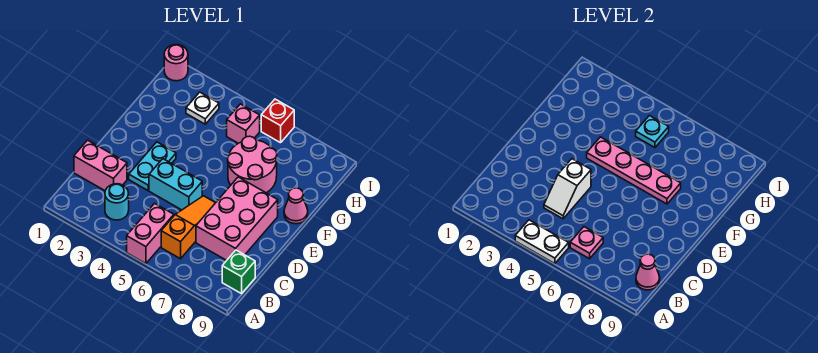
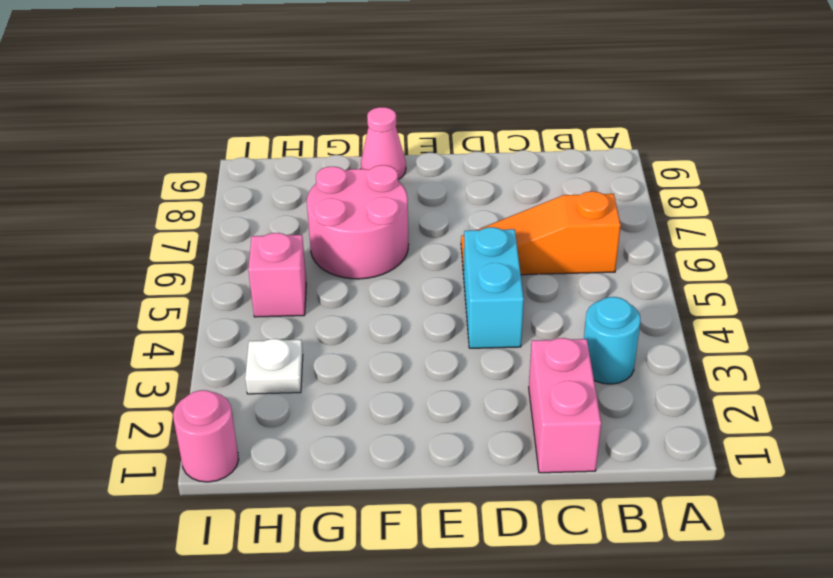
none -> pink 1x2 brick [127,203,174,264]
none -> green 1x1 brick [222,250,255,294]
none -> pink 2x3 brick [196,177,278,260]

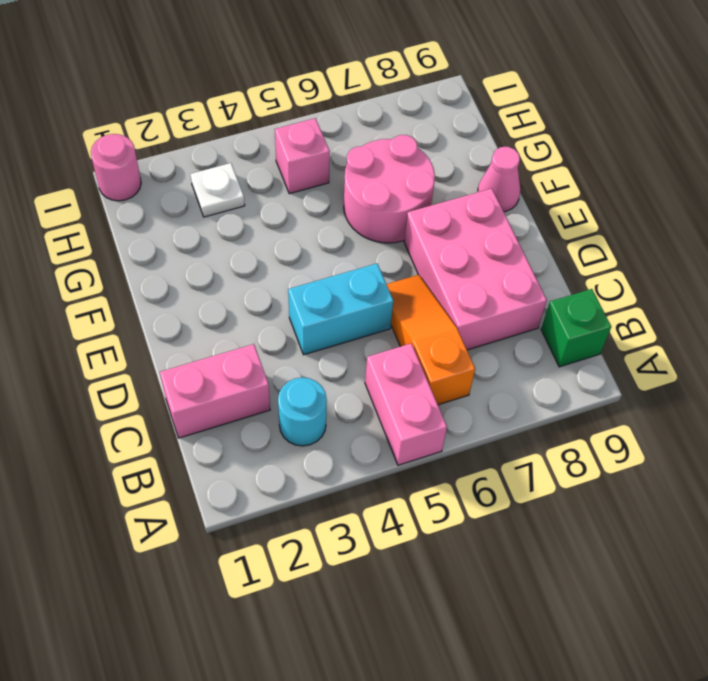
none -> cyan 1x2 plate [129,142,176,190]
none -> red 1x1 brick [261,99,294,143]
none -> white 1x2 plate [515,220,569,264]

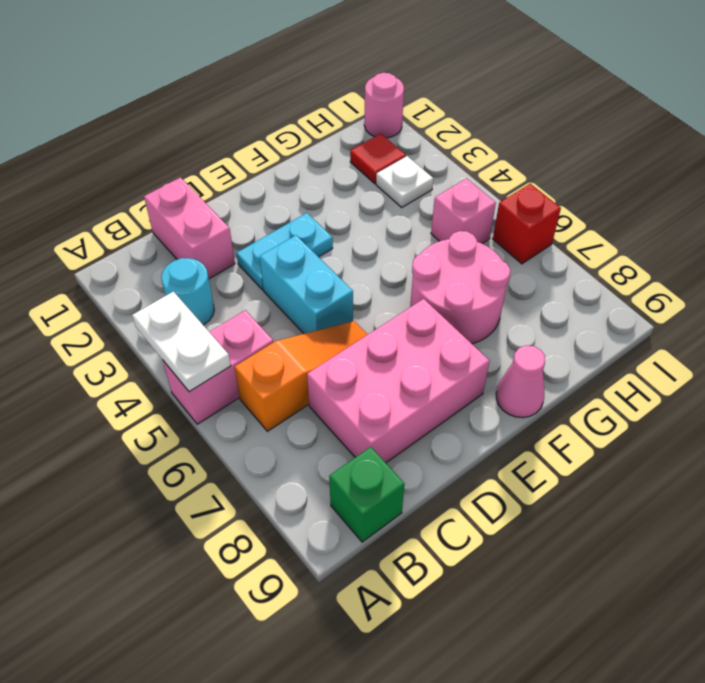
red 1x1 tile [350,134,406,184] -> none
none -> pink 1x1 plate [570,227,603,259]
none -> pink 1x1 cone [636,254,660,290]
none -> white 1x2 slope [544,159,591,219]

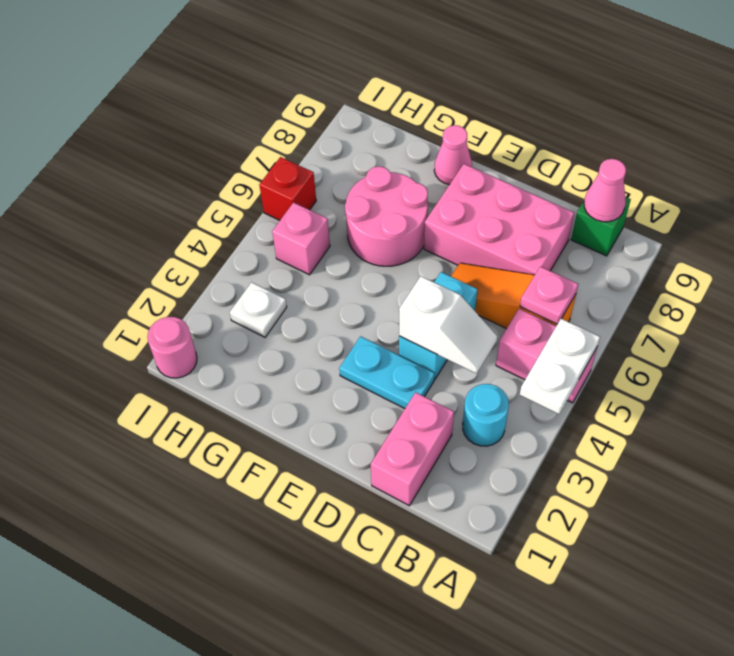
none -> pink 1x4 plate [587,137,681,204]
none -> cyan 1x1 plate [636,116,669,148]

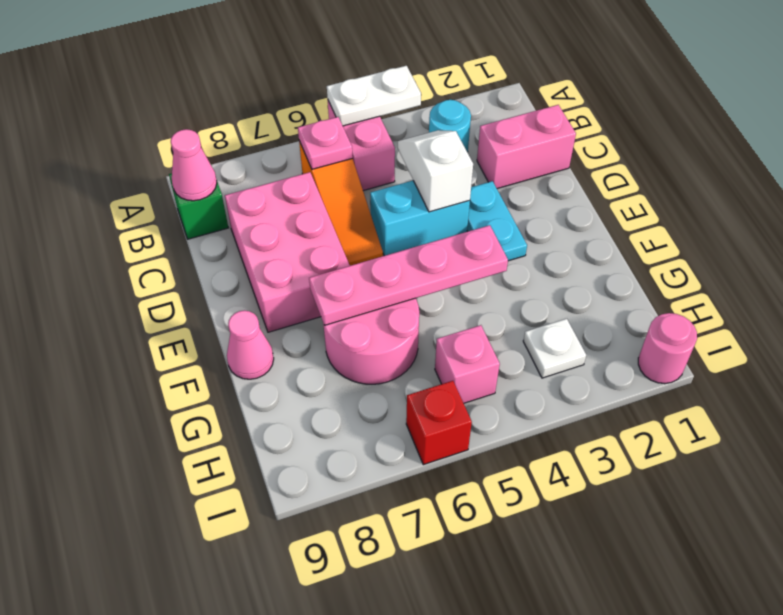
none -> cyan 1x1 plate [636,116,669,148]

